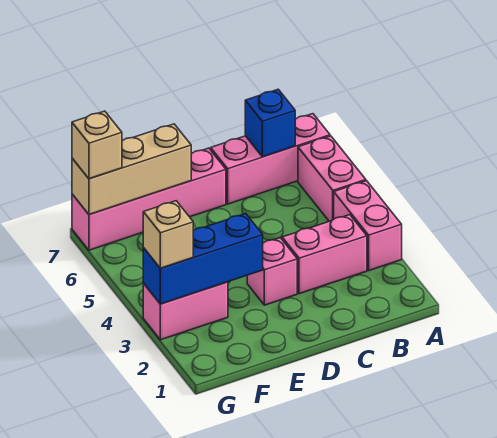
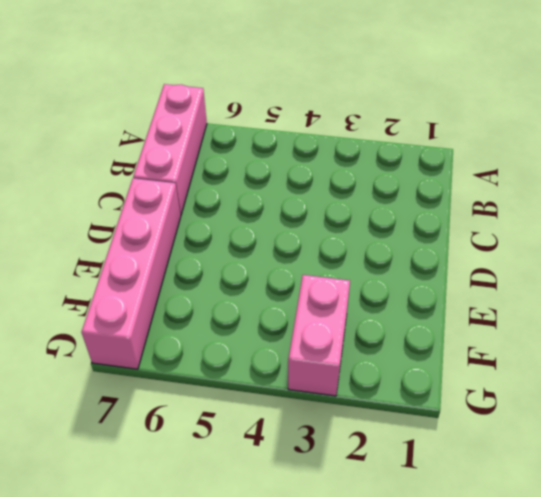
none -> pink 1x2 brick [334,181,402,270]
none -> pink 1x2 brick [298,136,366,221]
none -> pink 1x2 brick [282,215,367,294]

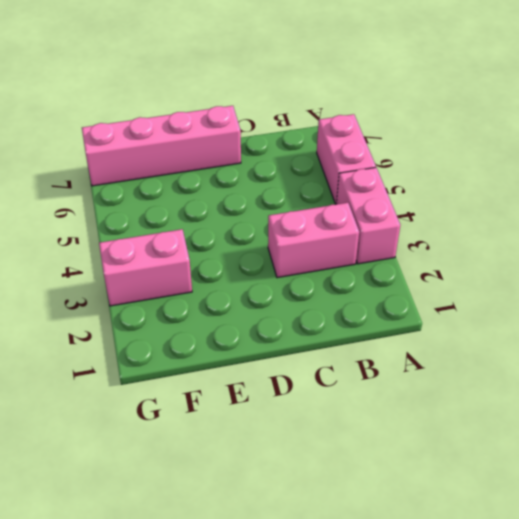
none -> pink 1x3 brick [211,114,330,204]
none -> pink 1x1 brick [247,238,297,305]
none -> blue 1x1 brick [245,89,295,157]

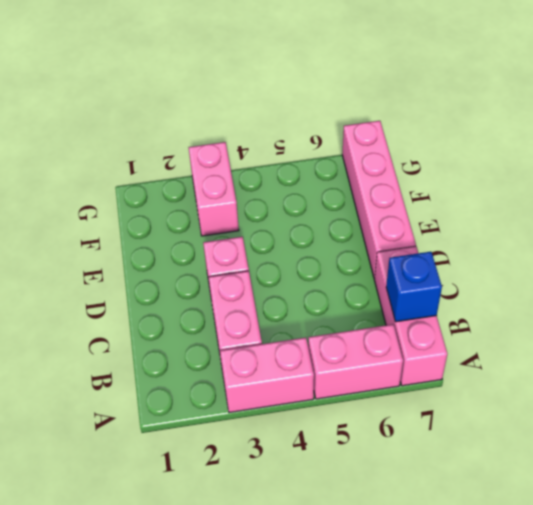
none -> blue 1x3 brick [143,213,263,304]
none -> tan 1x3 brick [72,124,191,214]
none -> tan 1x1 brick [143,201,193,268]

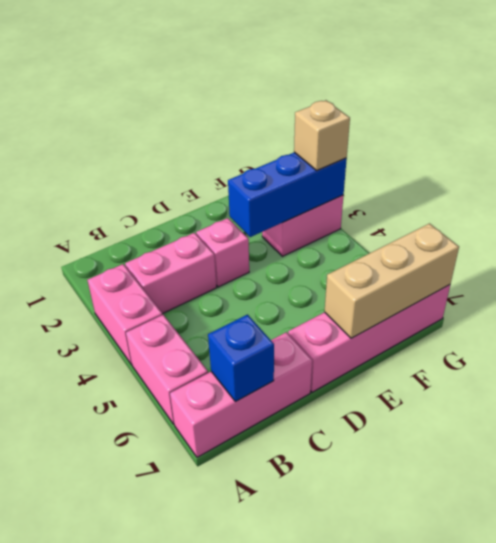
none -> tan 1x1 brick [72,111,122,179]

